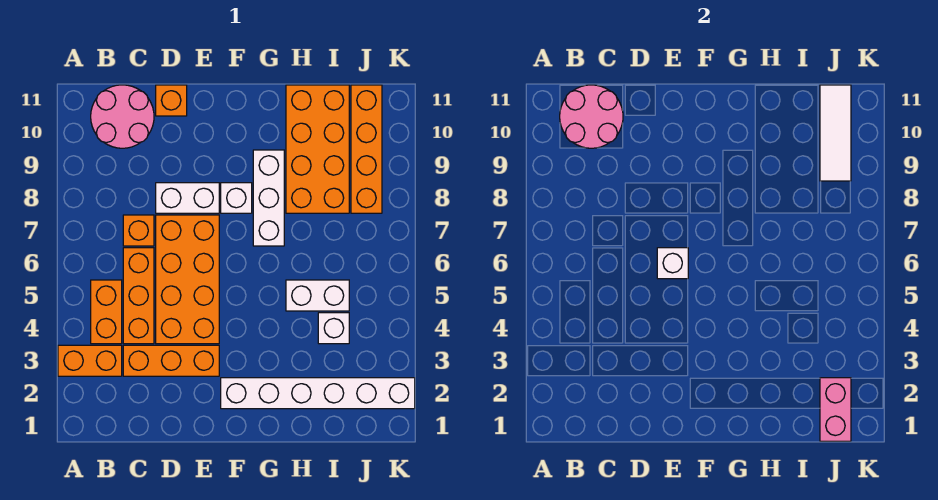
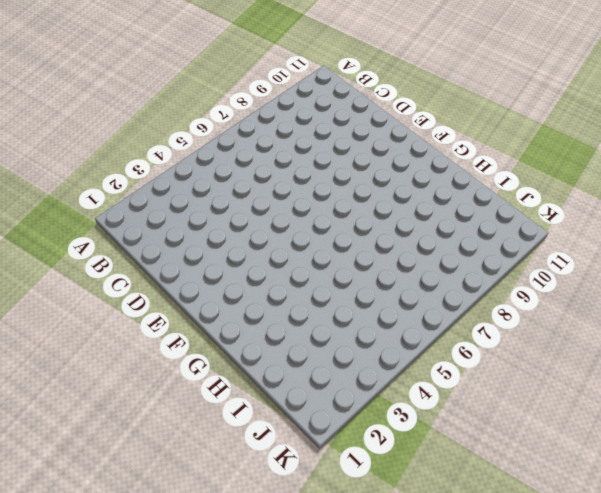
none -> orange 1x2 brick [58,345,122,376]
none -> orange 1x2 brick [91,280,122,344]
none -> pink 2x2 round brick [91,85,154,148]

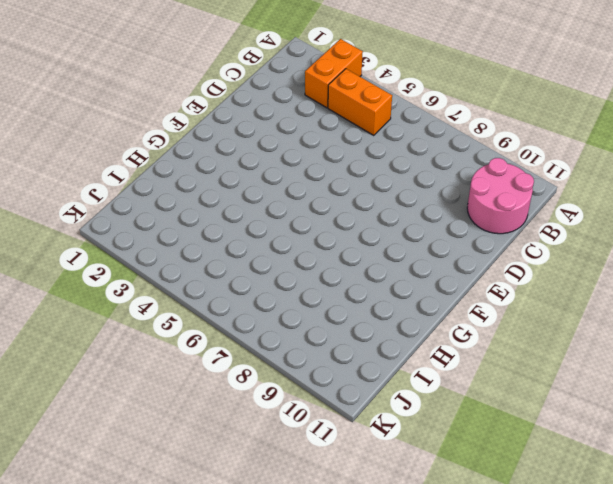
none -> orange 1x3 brick [123,345,219,376]
none -> orange 1x3 brick [123,248,154,344]
none -> orange 1x1 brick [123,215,154,246]

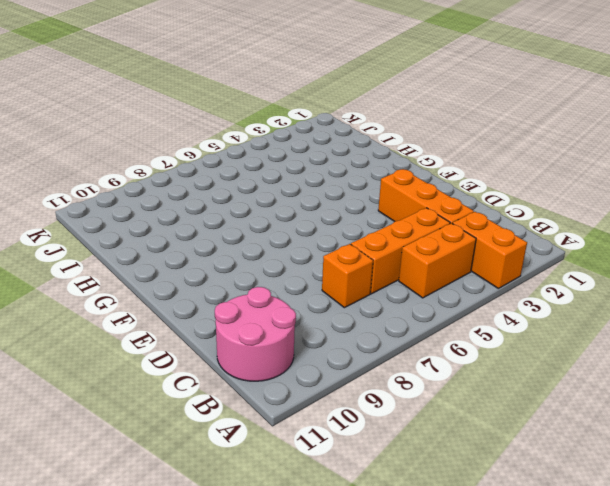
none -> orange 2x4 brick [156,215,219,344]
none -> white 1x2 brick [156,183,219,213]
none -> orange 1x1 brick [156,85,187,116]

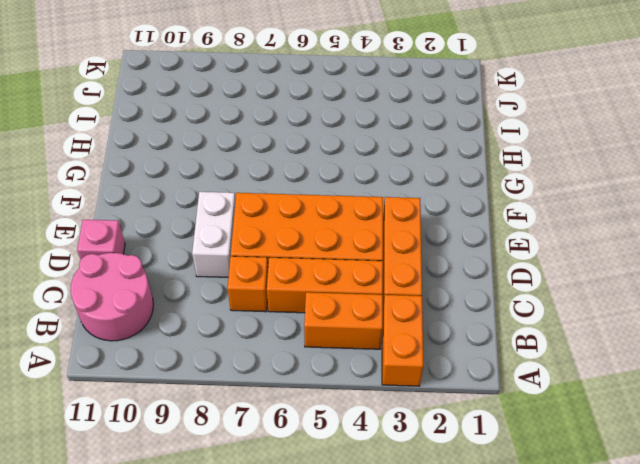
pink 1x1 brick [77,219,125,259] -> orange 1x1 brick [156,85,187,116]
none -> white 1x6 brick [221,378,415,409]
none -> white 1x1 brick [221,183,252,213]
none -> white 1x3 brick [253,150,284,246]

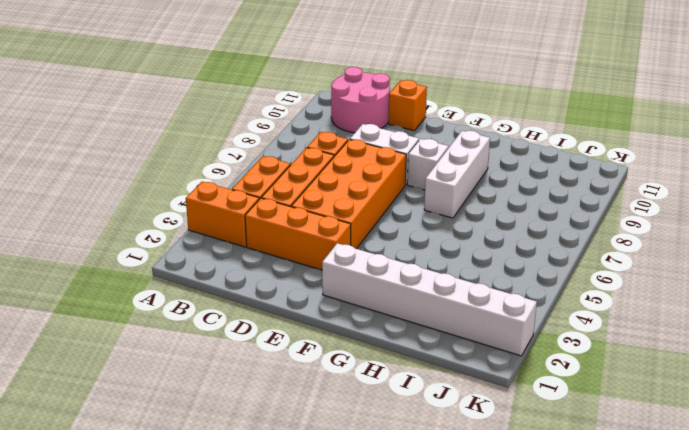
none -> white 1x2 brick [286,280,349,311]
none -> orange 2x4 brick [286,85,349,213]
none -> white 1x1 brick [318,313,349,344]

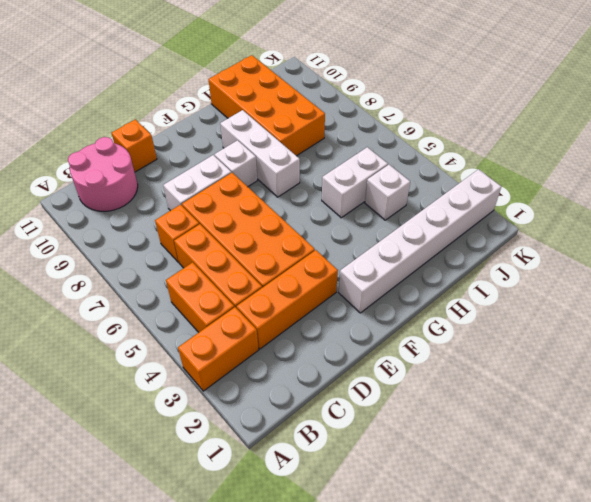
none -> orange 1x4 brick [351,85,382,213]
none -> pink 2x2 round brick [560,85,623,148]
none -> white 1x1 brick [657,248,688,279]

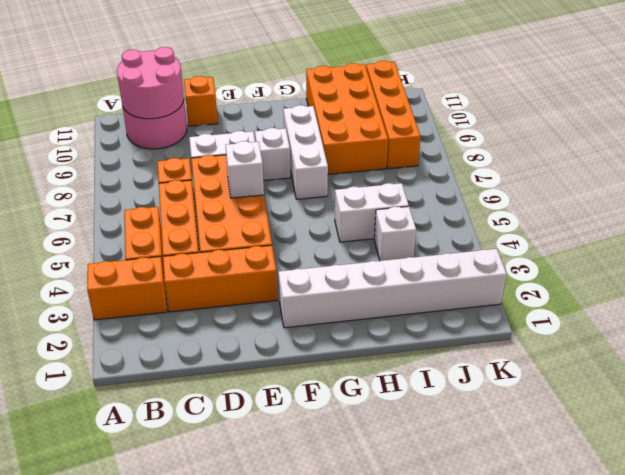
none -> pink 1x2 brick [820,378,851,441]
none -> white 1x3 tile [820,85,851,181]

